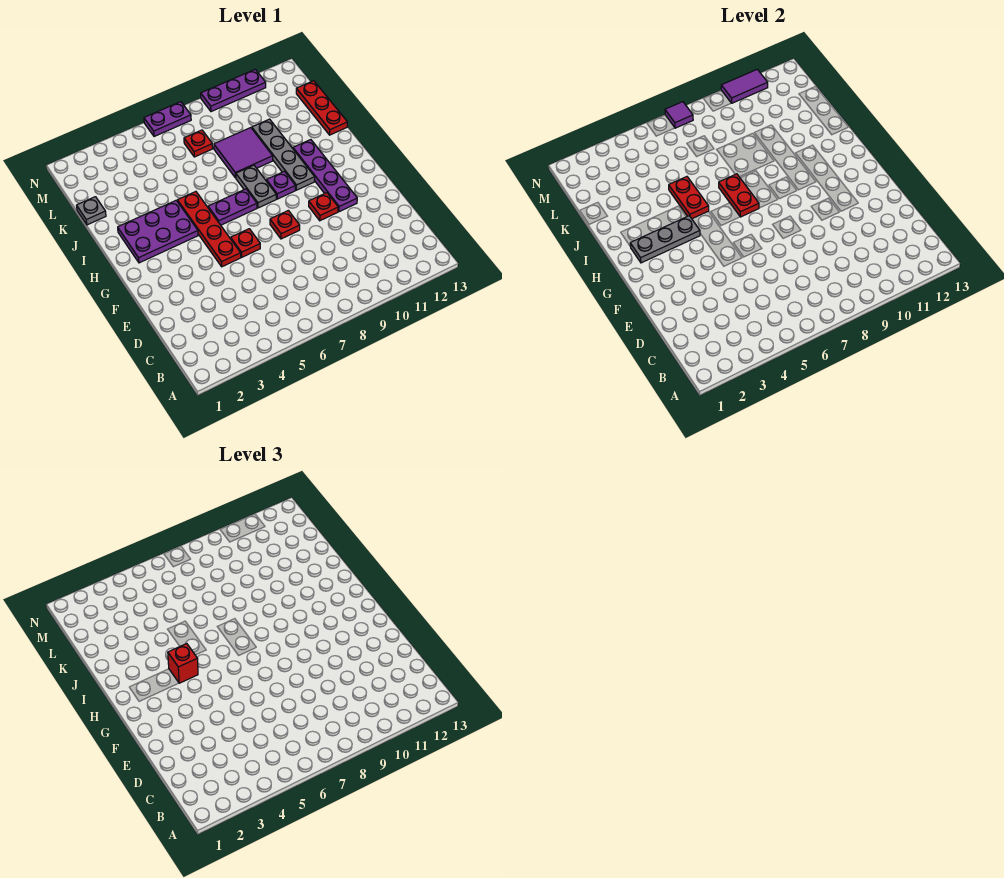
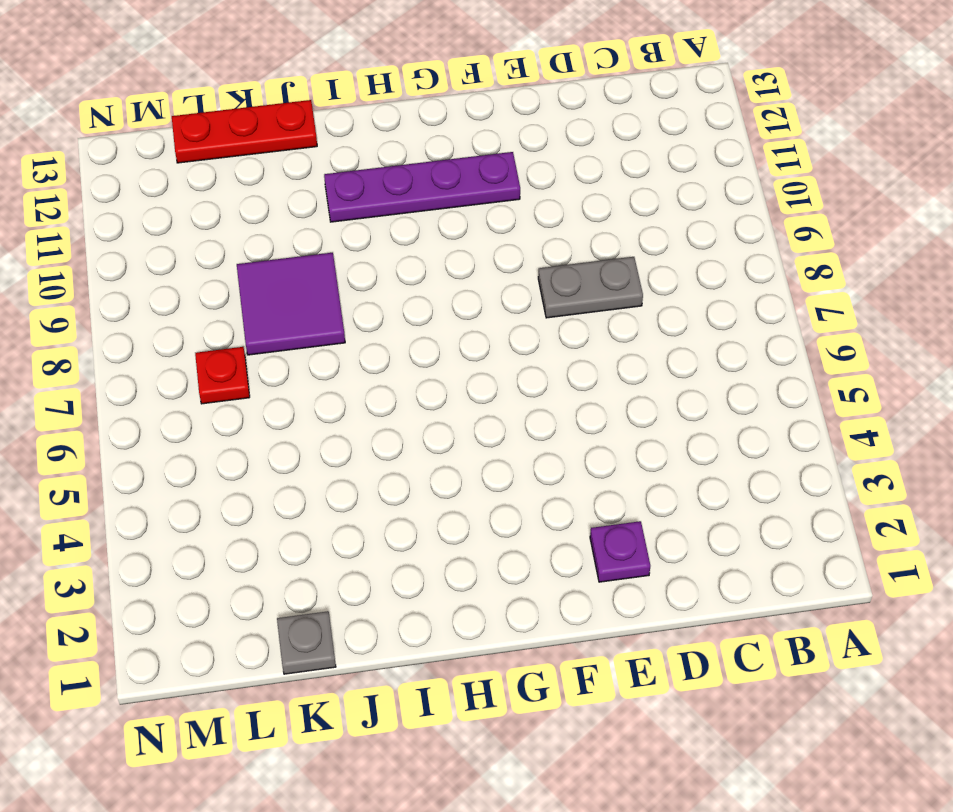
grey 1x2 plate [538,257,643,318] -> grey 1x2 plate moved to [236,165,276,208]
purple 1x1 plate [590,521,650,582] -> purple 1x1 plate moved to [266,171,296,199]
none -> red 1x4 plate [177,192,241,267]
none -> red 1x1 plate [231,229,260,257]
none -> red 1x1 plate [270,210,300,239]

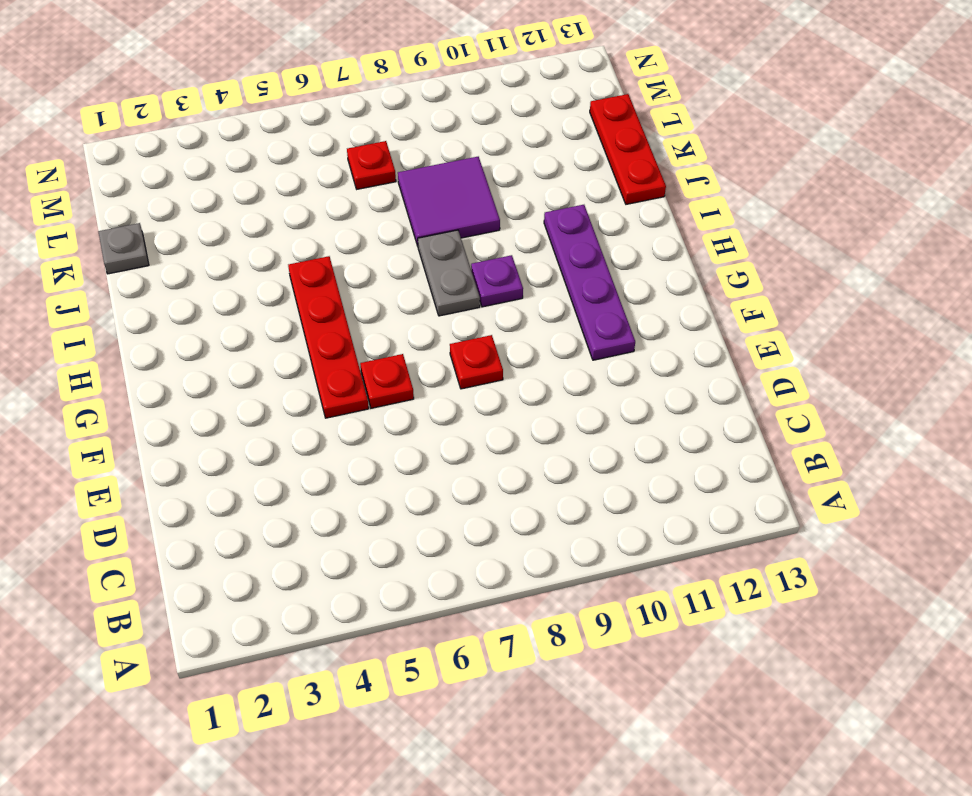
none -> red 1x1 plate [309,193,338,221]
none -> purple 2x3 plate [118,200,198,263]
none -> purple 1x2 plate [208,189,257,225]

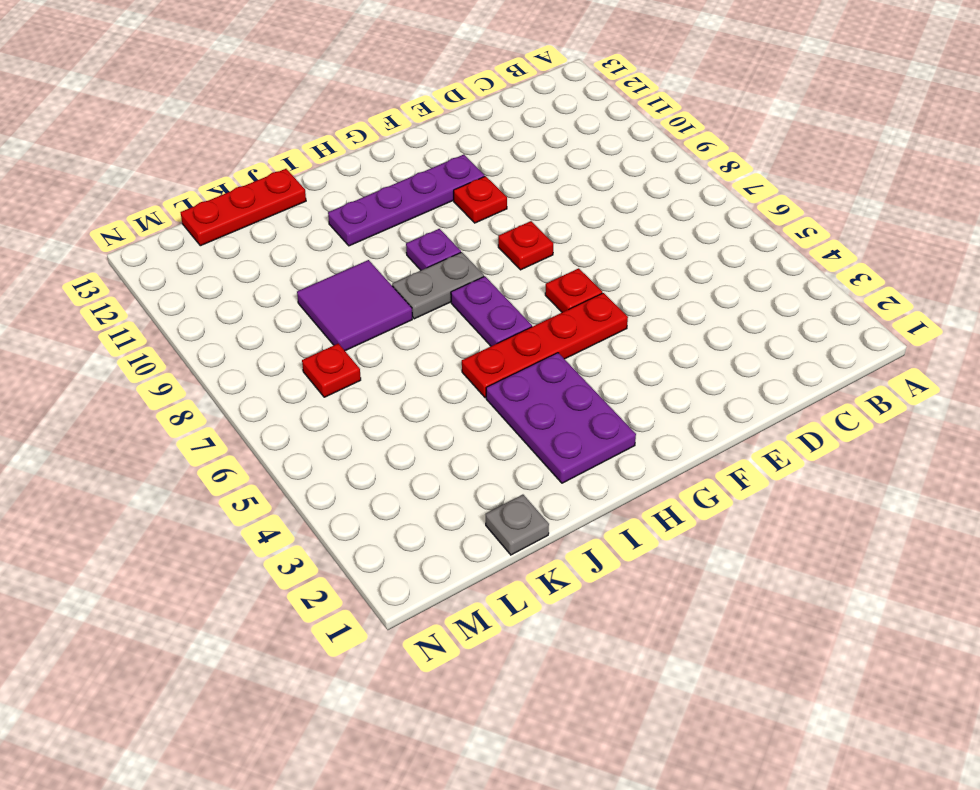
none -> grey 1x4 plate [252,119,315,190]
none -> purple 1x2 plate [144,102,191,137]
none -> purple 1x3 plate [201,69,266,112]

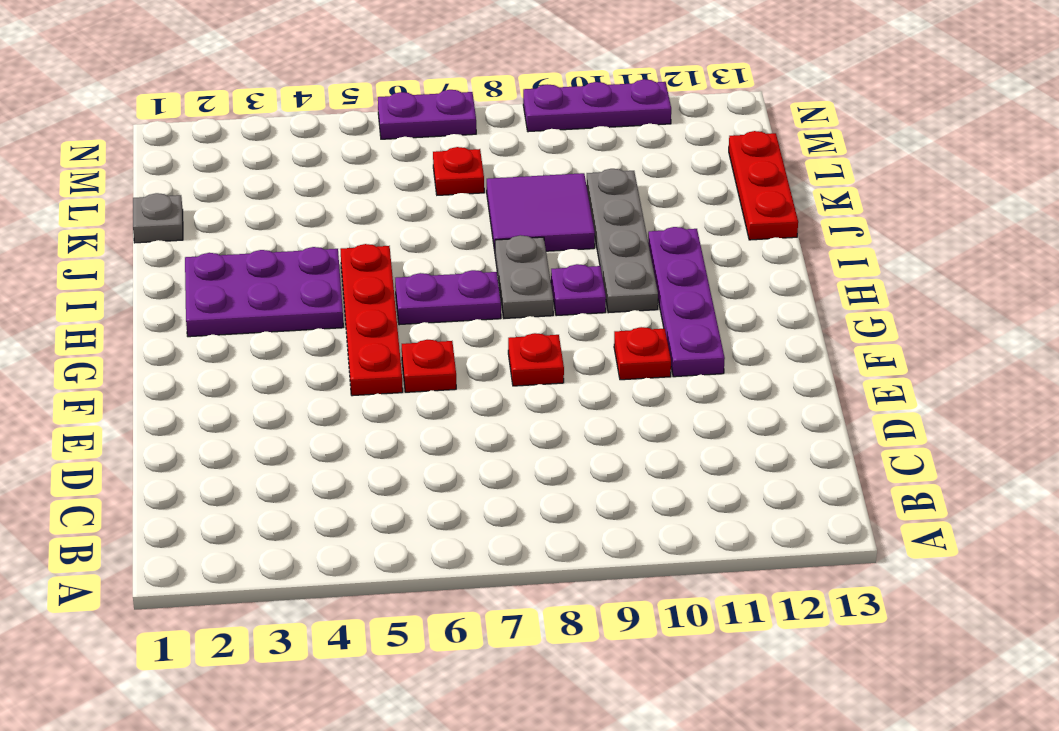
none -> grey 1x3 plate [630,216,700,263]
none -> red 1x2 plate [719,174,759,217]
none -> red 1x2 plate [669,177,709,219]

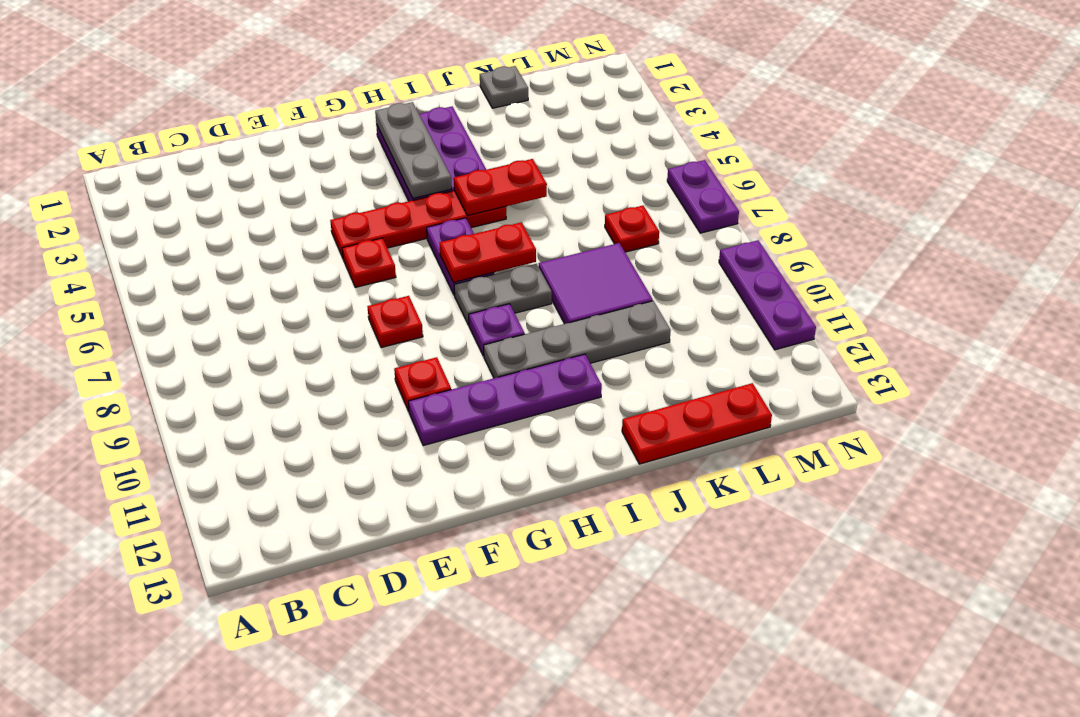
none -> purple 1x1 tile [665,102,693,128]
none -> purple 1x2 tile [721,69,768,103]
none -> red 1x1 brick [168,644,198,683]

